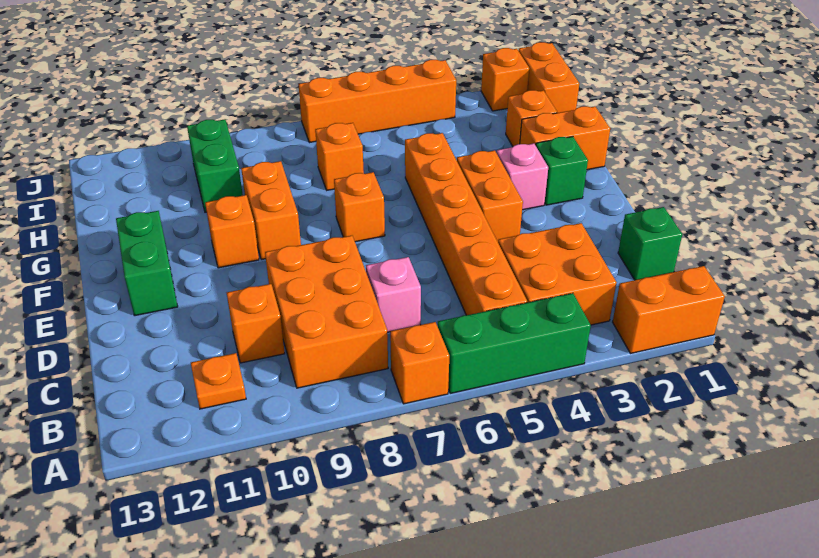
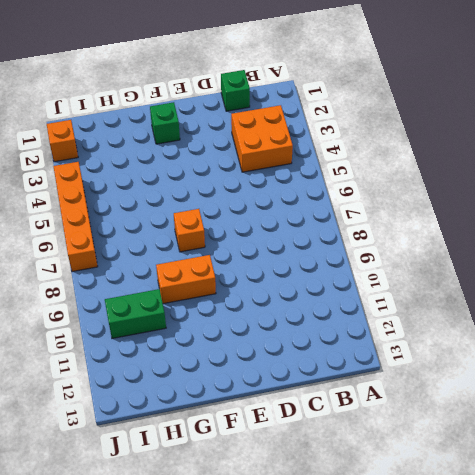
none -> orange 1x2 brick [613,266,725,354]
none -> green 1x3 brick [438,293,591,393]
none -> orange 1x1 brick [390,322,449,404]

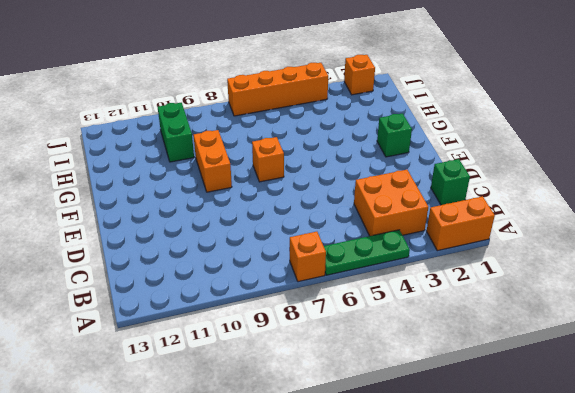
green 1x3 plate [324,230,410,275] -> green 1x3 brick [438,293,591,393]
none -> orange 1x6 brick [405,133,527,315]
none -> orange 2x3 brick [265,236,388,388]
none -> orange 1x1 plate [191,353,246,409]

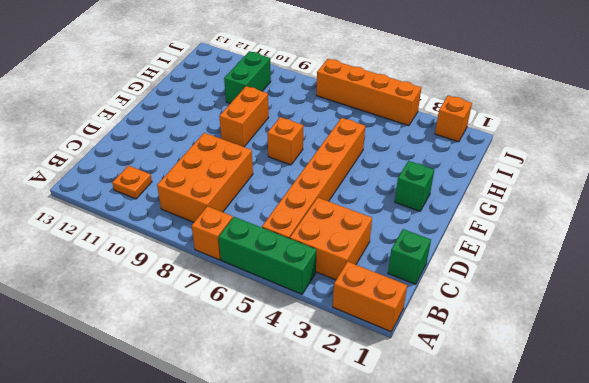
none -> pink 1x1 brick [366,257,421,332]
none -> orange 1x1 brick [227,284,285,363]
none -> orange 1x2 brick [457,150,523,242]

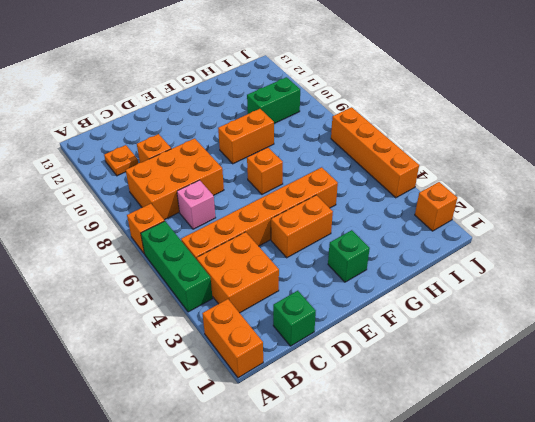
none -> green 1x2 brick [116,211,178,316]
none -> pink 1x1 brick [497,143,548,210]
none -> orange 1x1 brick [205,195,259,268]

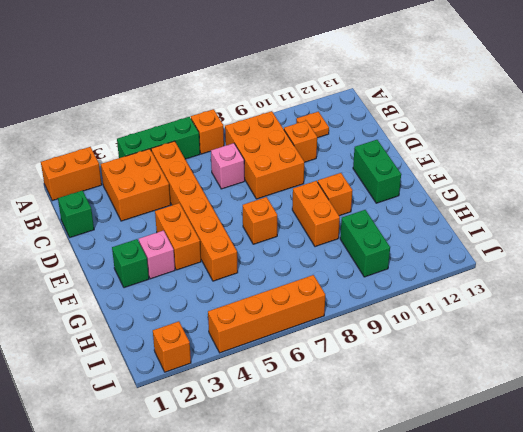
none -> orange 1x2 brick [520,106,610,170]
none -> orange 1x1 brick [506,90,557,146]
none -> orange 1x1 brick [315,123,364,190]

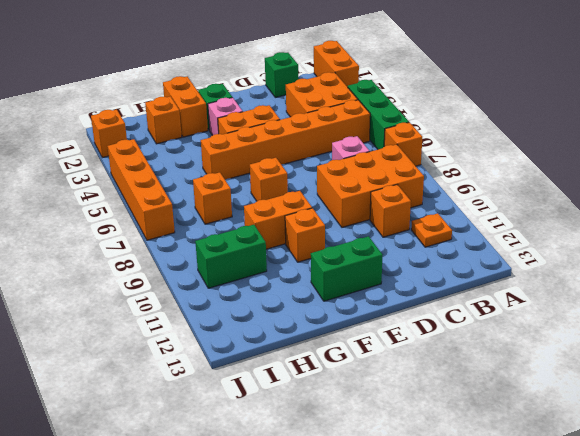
none -> orange 1x2 brick [518,42,579,113]

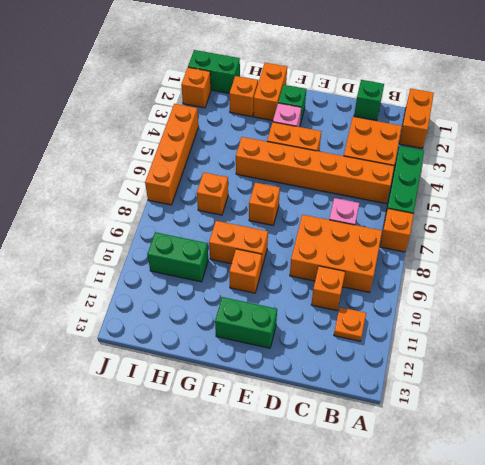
green 1x2 brick [188,50,240,93] -> orange 1x2 brick [518,42,579,113]

